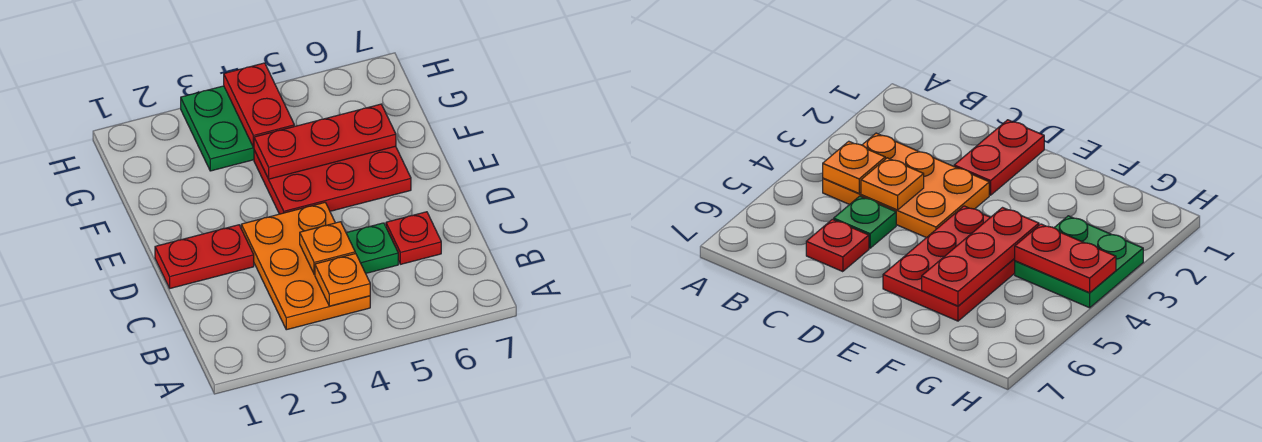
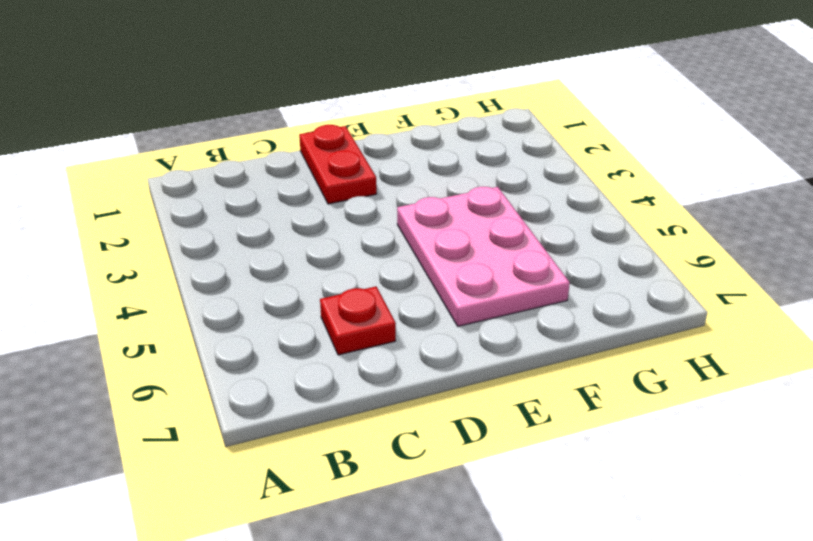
pink 2x3 plate [397,187,570,326] -> red 2x3 plate [254,146,411,214]
none -> orange 2x3 plate [241,203,370,330]
none -> green 1x1 plate [346,223,398,273]

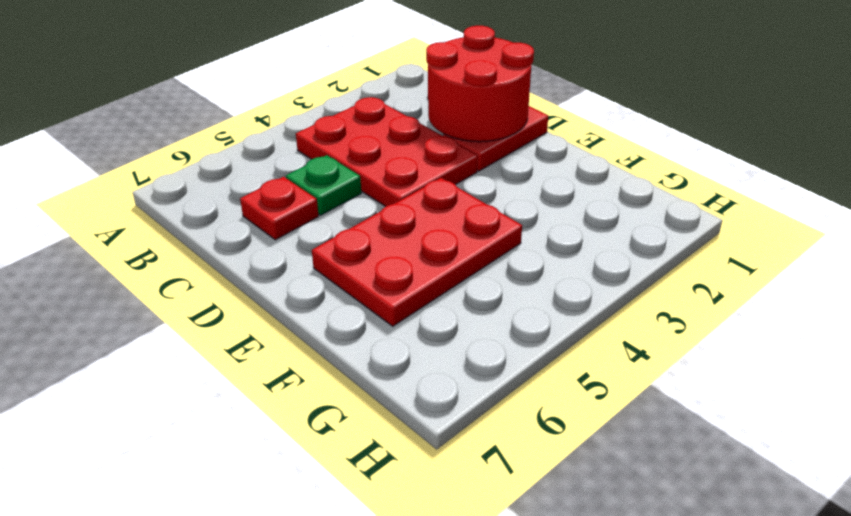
red 2x3 plate [296,97,478,207] -> orange 2x3 plate [241,203,370,330]
red 2x2 round brick [426,26,534,142] -> none
none -> green 2x2 plate [181,86,254,171]
none -> orange 1x1 plate [315,253,370,306]

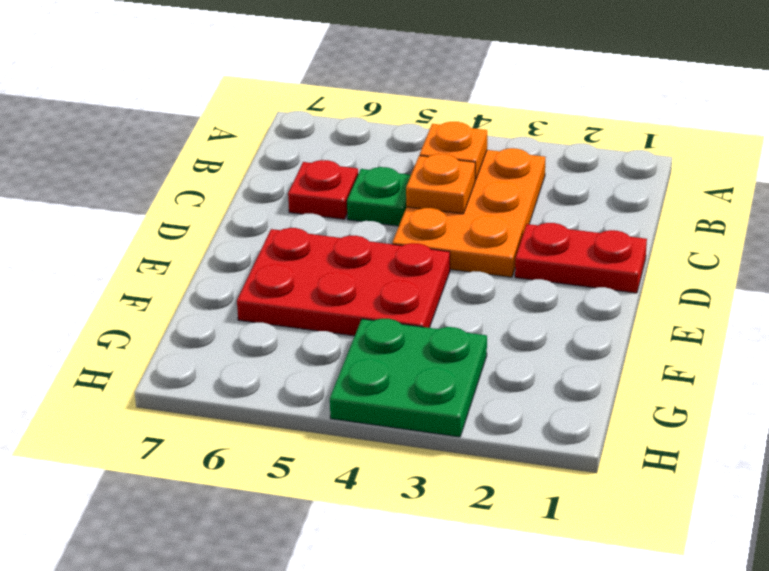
none -> red 1x3 plate [254,104,396,179]
none -> red 1x2 plate [224,63,294,147]

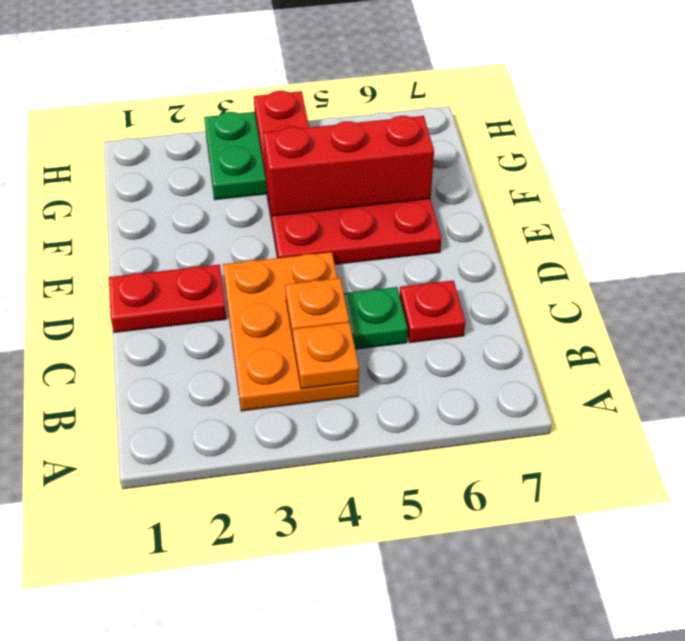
red 1x3 brick [263,116,434,216] -> red 1x3 plate [254,104,396,179]

